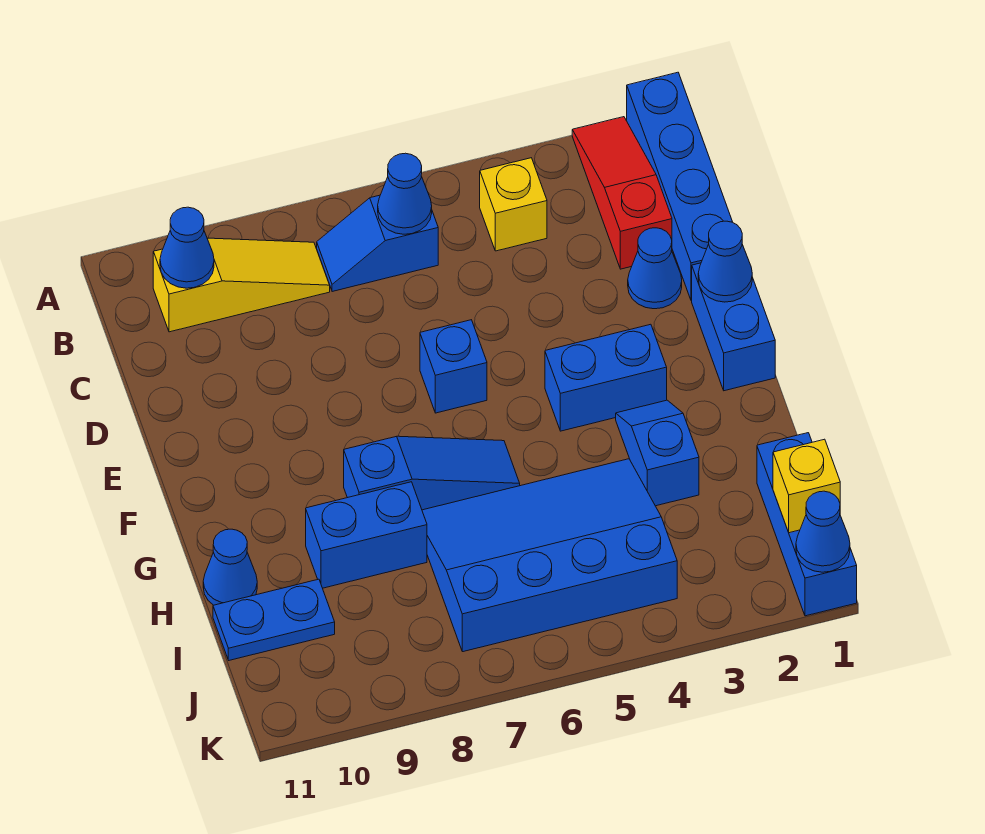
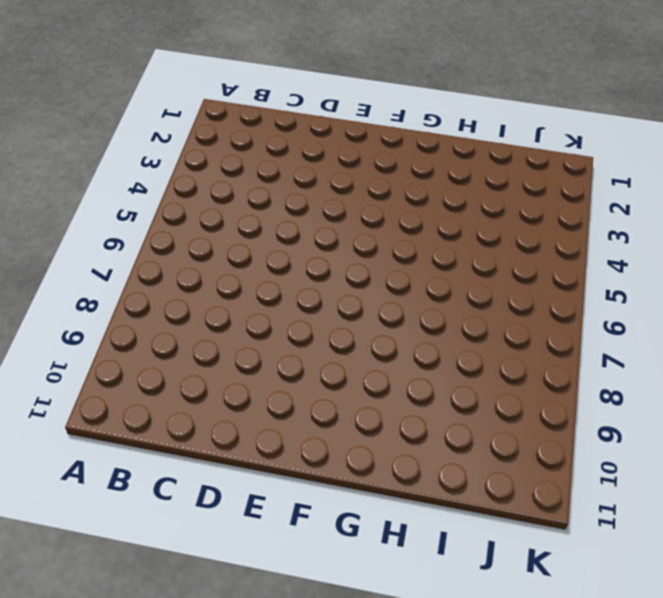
none -> blue 1x4 brick [627,72,732,301]
none -> red 1x3 slope [572,117,672,269]
none -> yellow 1x1 brick [480,158,547,251]

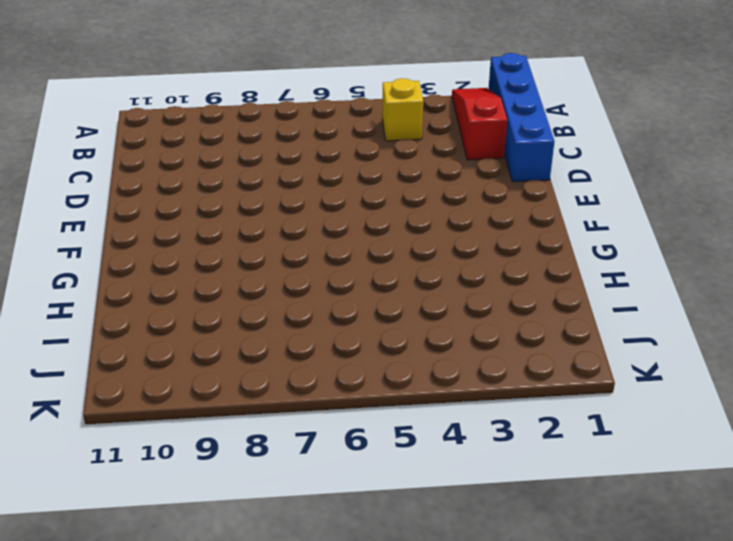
none -> blue 1x2 slope [317,195,438,292]
none -> yellow 1x3 slope [153,238,330,332]
none -> blue 1x1 cone [628,228,682,309]

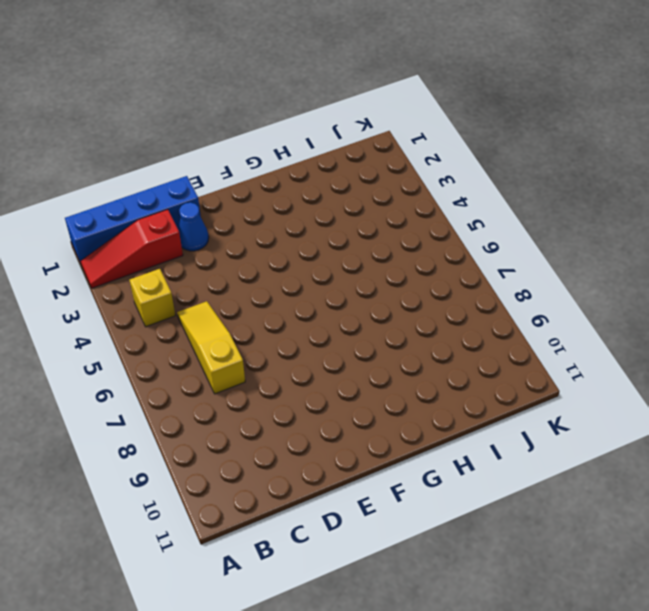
yellow 1x3 slope [177,301,245,394] -> yellow 1x3 slope moved to [153,238,330,332]
none -> blue 1x2 slope [317,195,438,292]
none -> blue 1x2 brick [692,263,775,391]
none -> blue 1x1 brick [420,320,487,413]

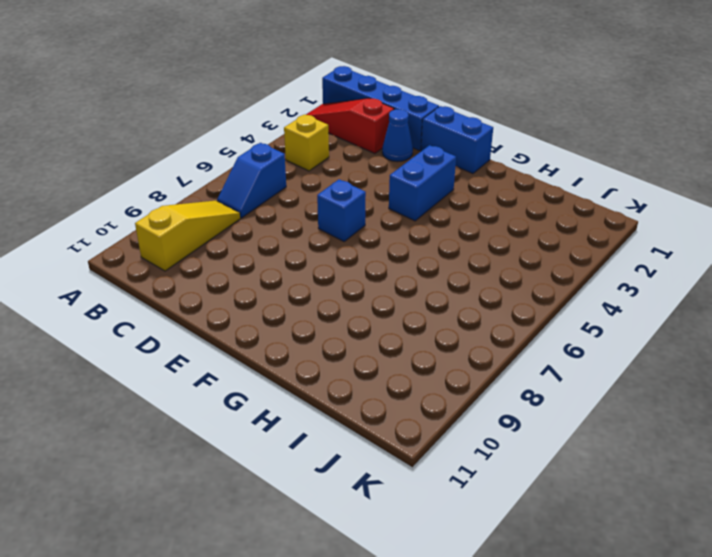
none -> blue 1x2 slope [616,400,699,506]
none -> blue 1x3 slope [344,436,520,510]
none -> blue 3x4 slope [422,459,677,652]

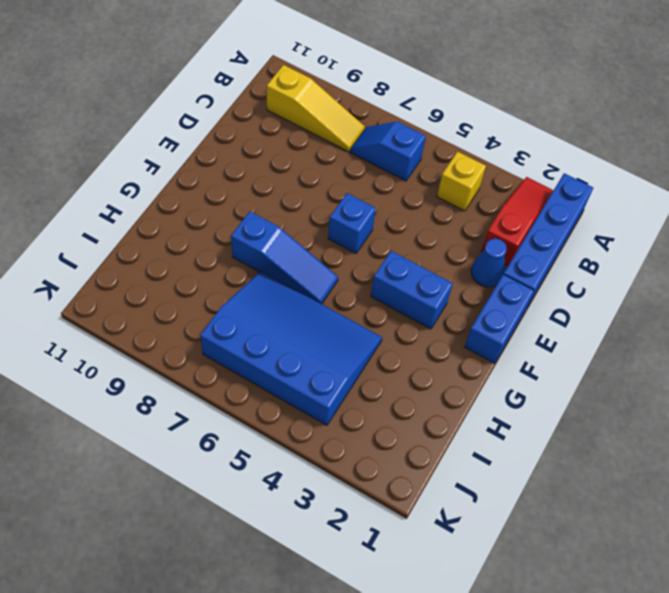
none -> blue 1x2 slope [616,400,699,506]
none -> blue 1x2 brick [306,482,427,588]
none -> blue 1x1 cone [203,529,257,605]

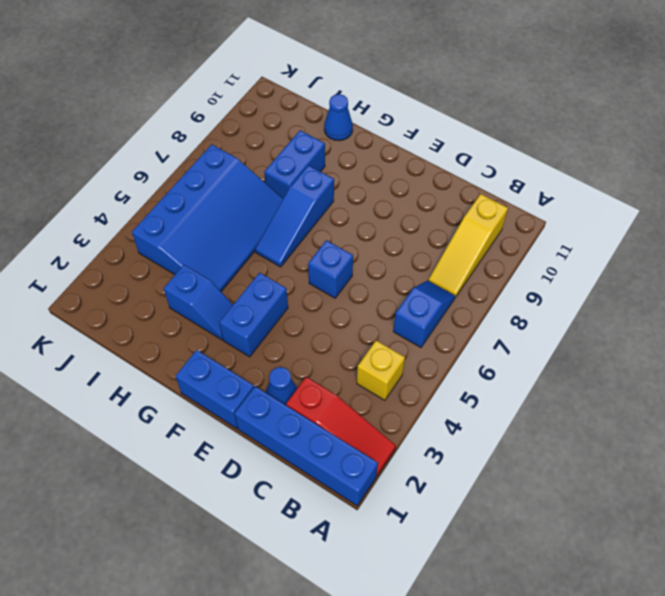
none -> blue 1x3 brick [757,433,857,616]
none -> blue 1x2 plate [213,579,335,660]
none -> blue 1x1 cone [378,153,432,234]

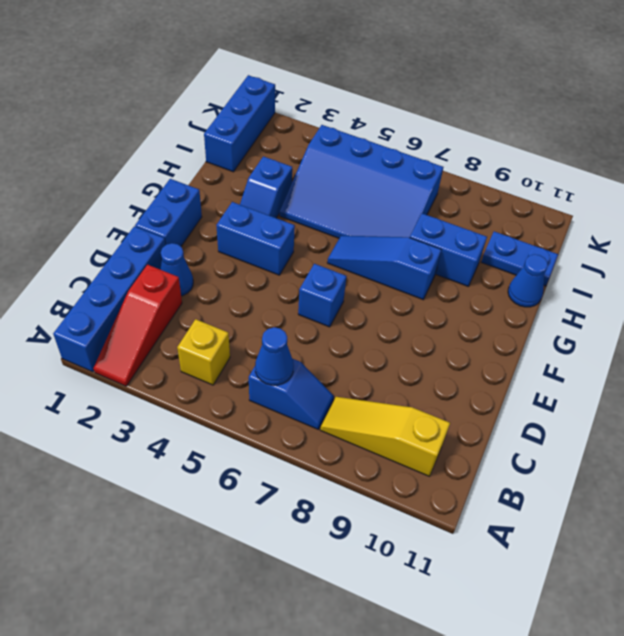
none -> blue 1x1 cone [160,207,214,288]
none -> blue 1x1 cone [698,221,752,302]
none -> yellow 1x1 brick [773,439,840,533]

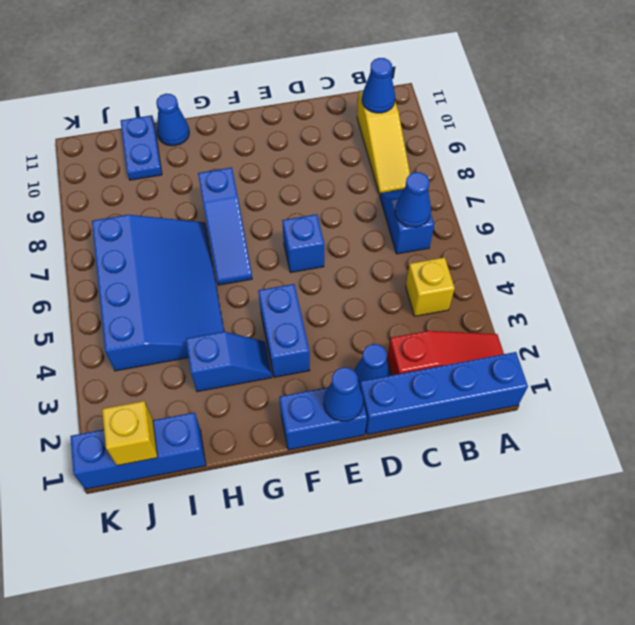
none -> blue 1x2 brick [306,482,427,588]
none -> blue 1x1 cone [796,491,850,572]

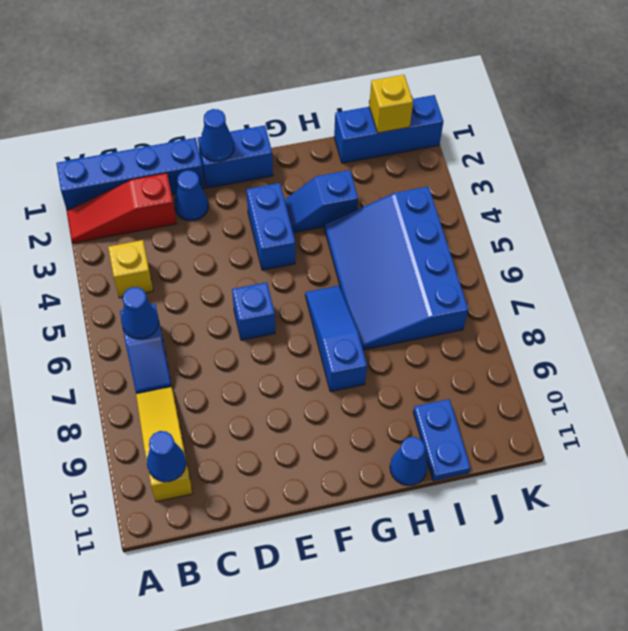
none -> blue 1x2 brick [306,482,427,588]
none -> blue 1x1 cone [796,491,850,572]

